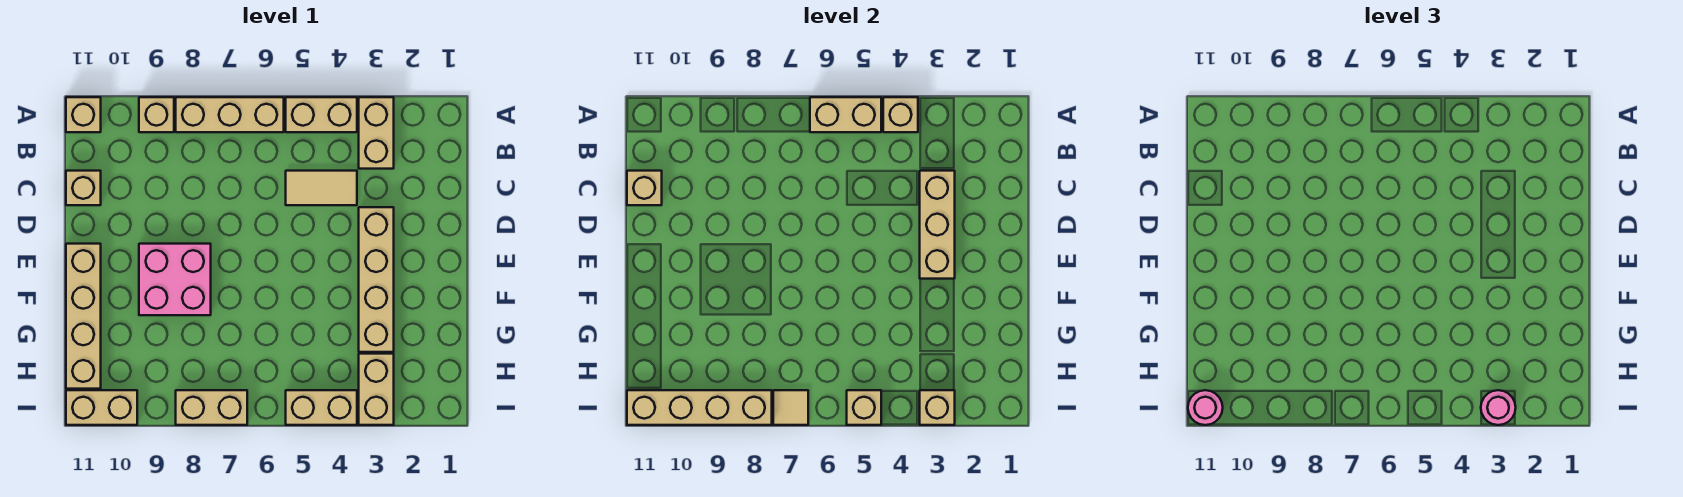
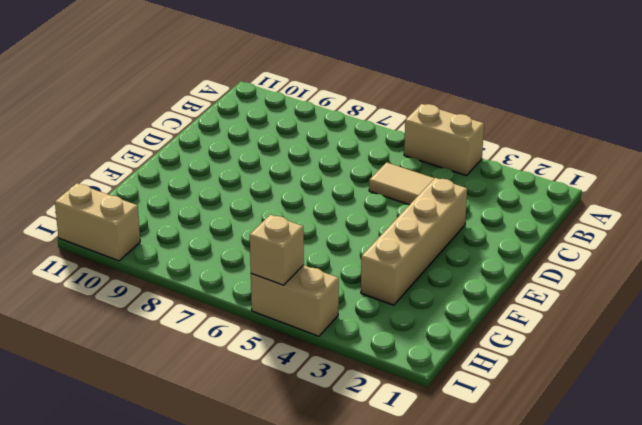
none -> tan 1x2 brick [359,97,394,169]
none -> tan 1x3 brick [176,97,284,132]
none -> tan 1x1 brick [139,97,174,132]

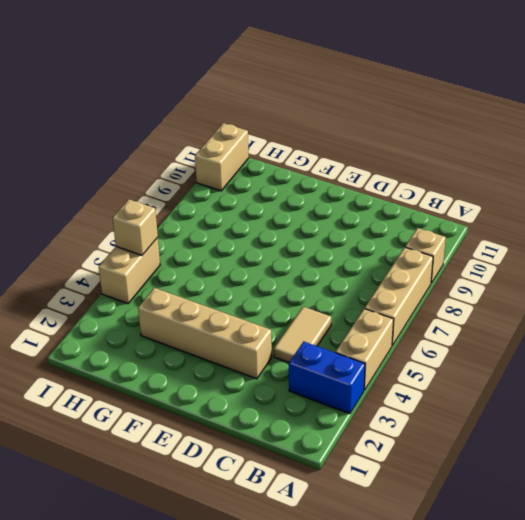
blue 1x2 brick [289,342,365,414] -> tan 1x2 brick [359,97,394,169]
none -> tan 1x1 brick [66,97,101,132]
none -> tan 1x1 brick [66,171,101,205]
none -> pink 2x2 brick [139,244,211,315]

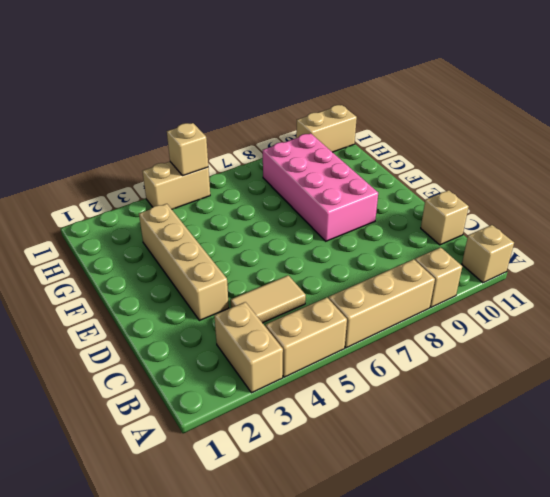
pink 2x4 brick [263,133,378,241] -> pink 2x2 brick [139,244,211,315]
none -> tan 1x4 brick [66,244,101,389]
none -> tan 1x2 brick [359,354,394,425]
none -> tan 1x2 brick [176,390,247,425]

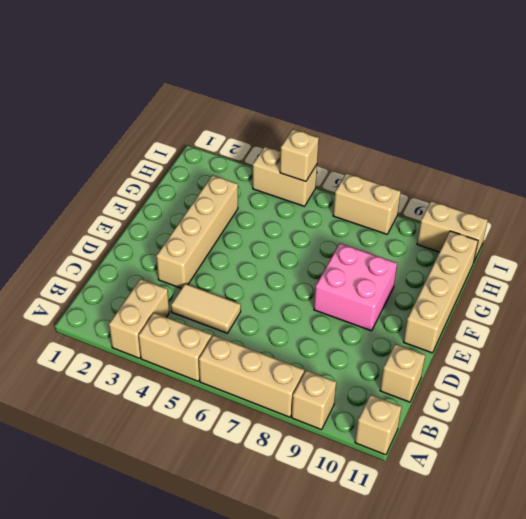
none -> tan 1x2 brick [359,354,394,425]
none -> tan 1x1 brick [883,97,918,132]
none -> tan 1x2 brick [810,97,881,132]

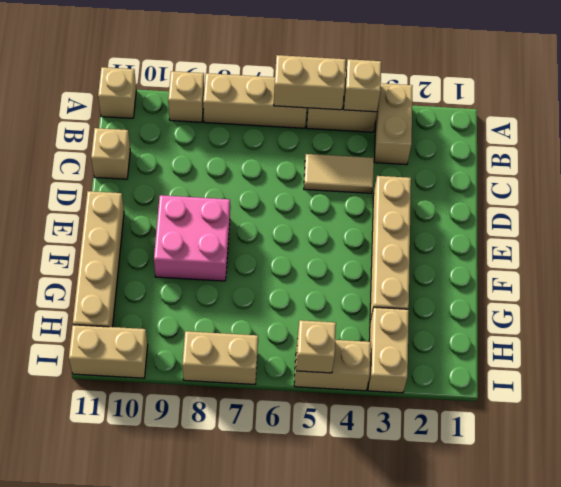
none -> tan 1x3 brick [920,171,955,279]
none -> tan 1x1 brick [627,171,662,205]
none -> tan 1x1 brick [920,390,955,425]

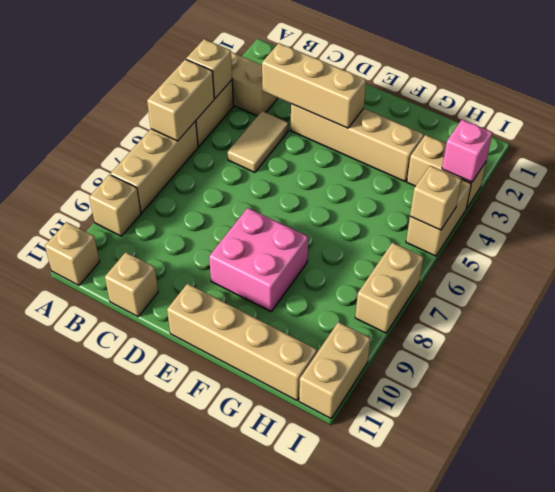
pink 1x1 brick [442,120,493,182] -> tan 1x1 brick [920,390,955,425]
none -> tan 1x1 brick [627,171,662,205]
none -> tan 1x1 tile [773,390,808,425]
none -> tan 1x4 brick [627,390,772,425]

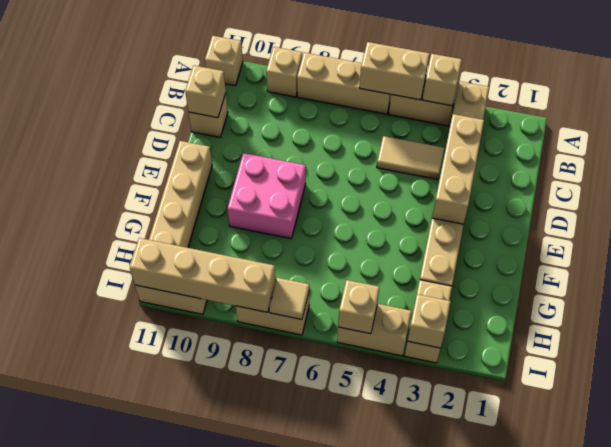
none -> pink 1x1 round brick [1481,390,1516,425]
none -> pink 1x1 round brick [1188,390,1223,425]

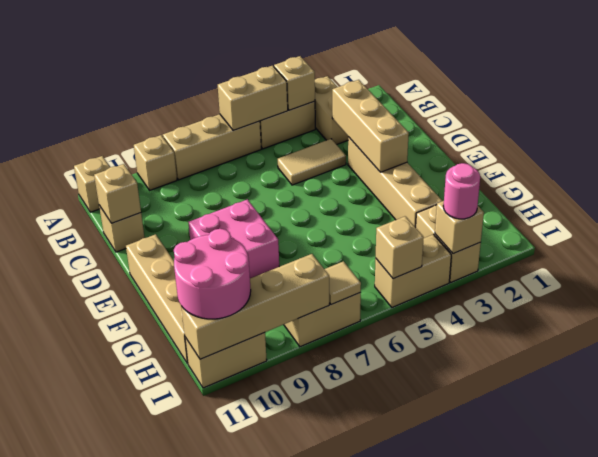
pink 2x2 round brick [174,229,251,319] -> pink 1x1 round brick [1188,390,1223,425]

